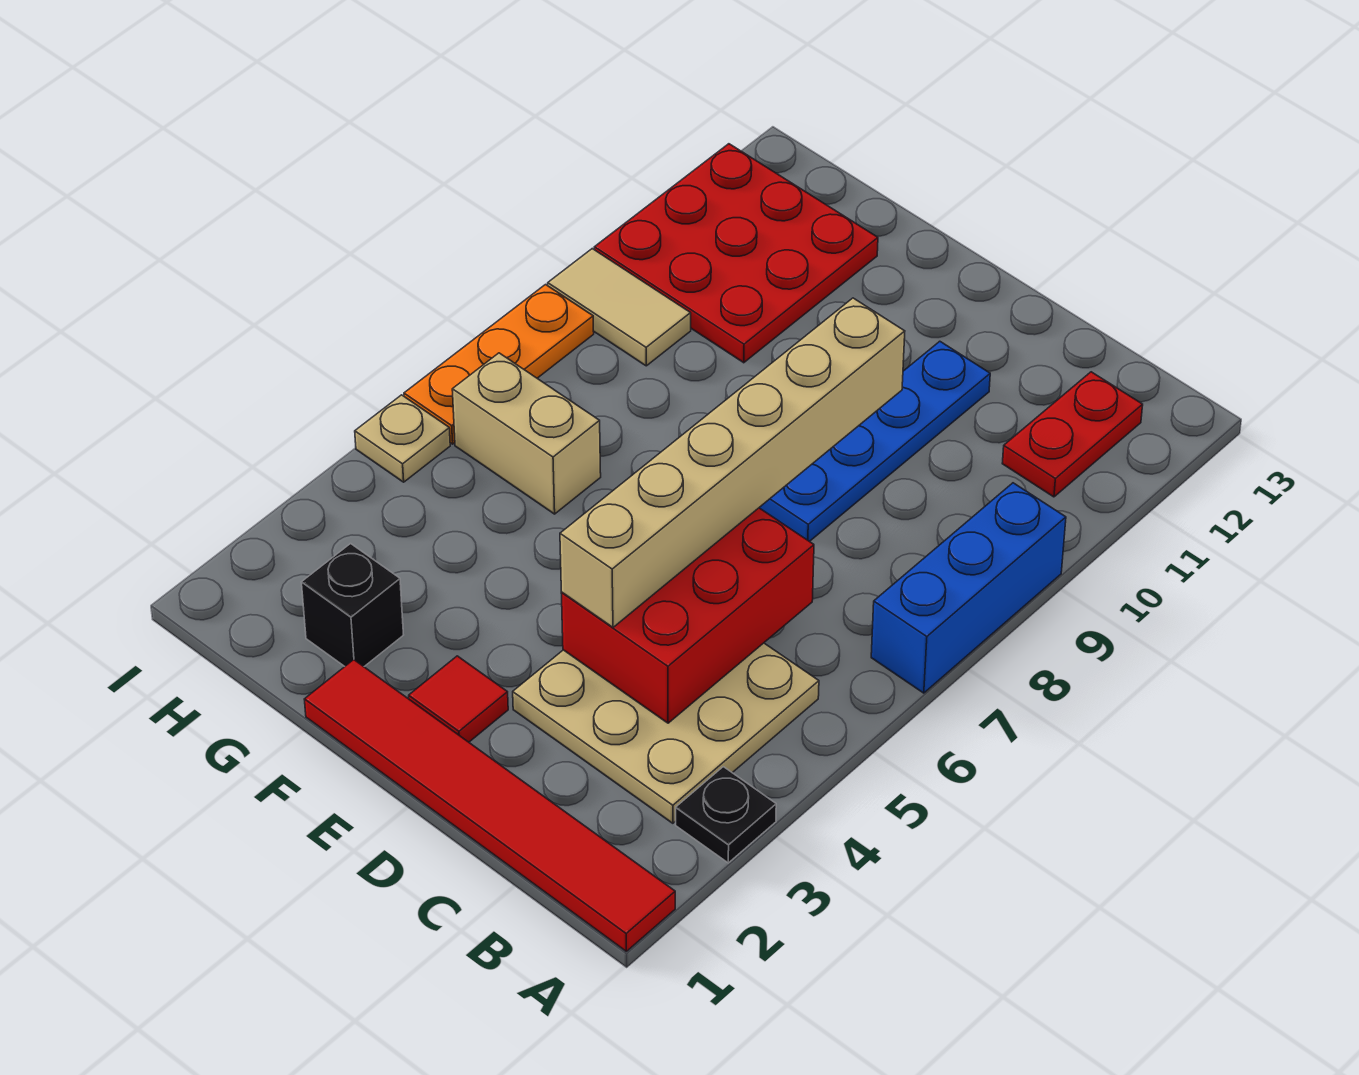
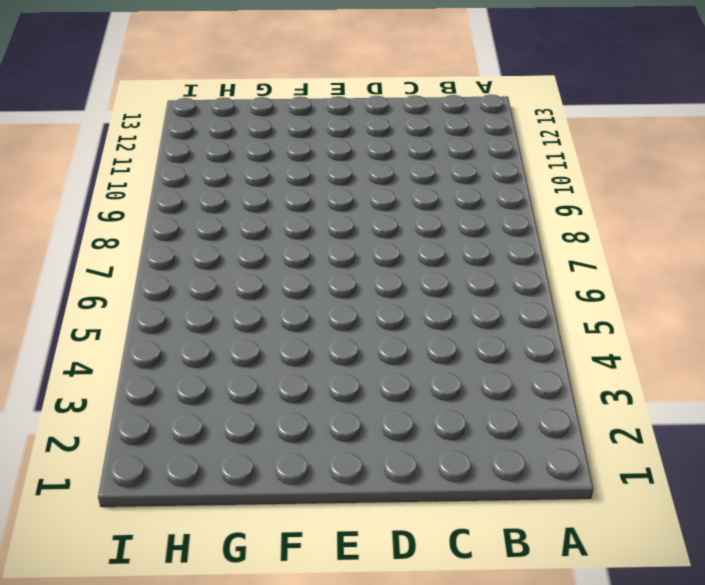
none -> red 1x6 tile [304,660,675,951]
none -> black 1x1 plate [676,767,776,863]
none -> blue 1x3 brick [871,483,1066,693]

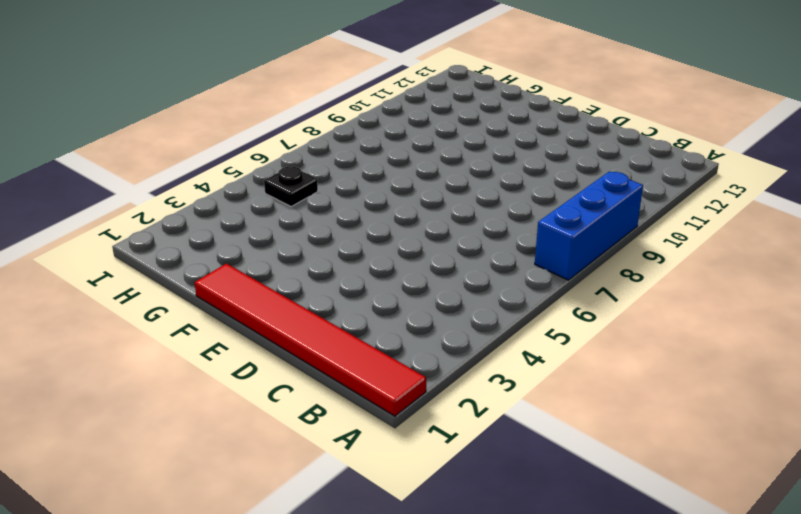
black 1x1 plate [264,166,318,207] -> black 1x1 plate moved to [676,767,776,863]
none -> tan 3x3 plate [513,643,819,823]
none -> red 1x2 plate [1002,372,1143,497]
none -> blue 1x4 plate [759,341,990,542]

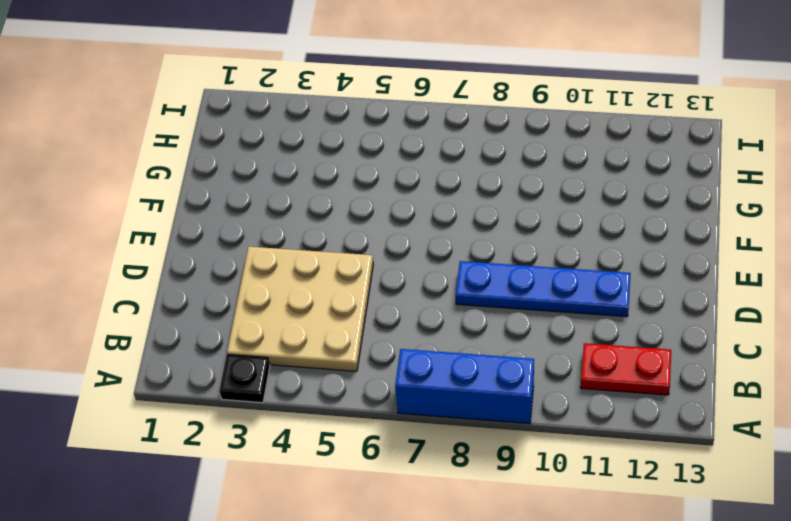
none -> red 1x6 tile [304,660,675,951]
none -> red 1x1 tile [409,656,508,742]
none -> black 1x1 brick [301,544,403,666]

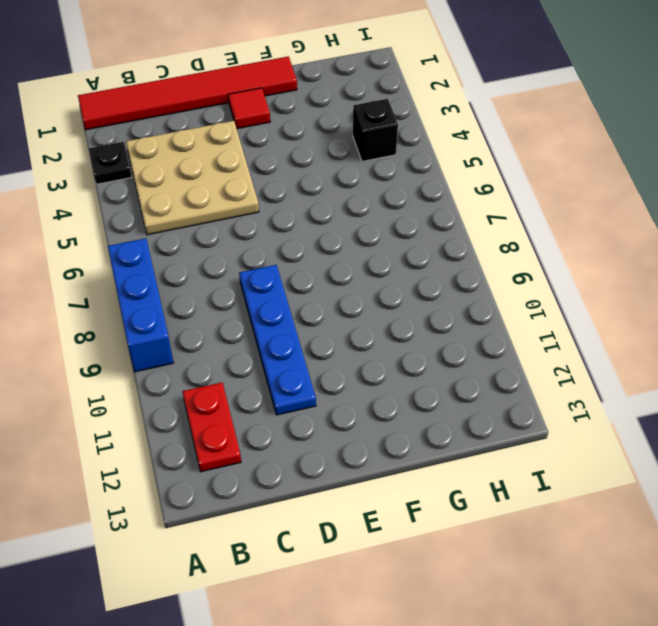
black 1x1 brick [353,99,398,161] -> black 1x1 brick moved to [301,544,403,666]
none -> tan 1x2 brick [452,353,601,514]
none -> red 3x3 plate [594,144,878,363]
none -> tan 1x2 tile [548,249,691,366]

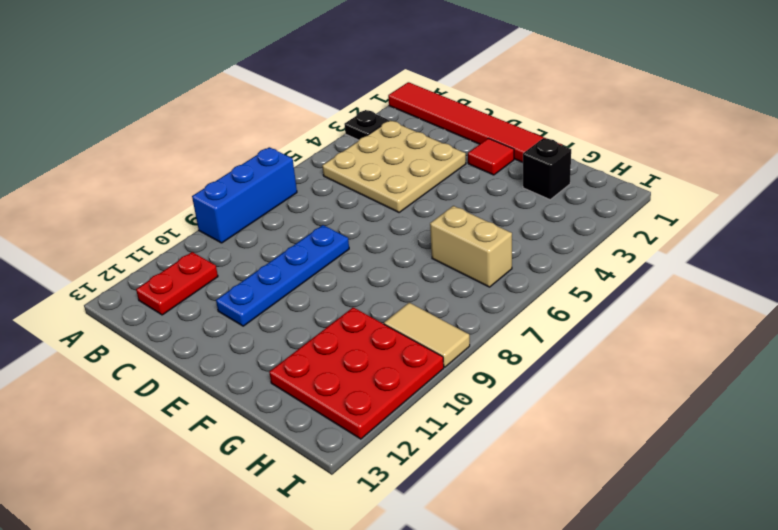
none -> tan 1x1 plate [355,395,450,482]
none -> orange 1x3 plate [404,285,594,444]
none -> red 2x3 brick [561,508,814,723]

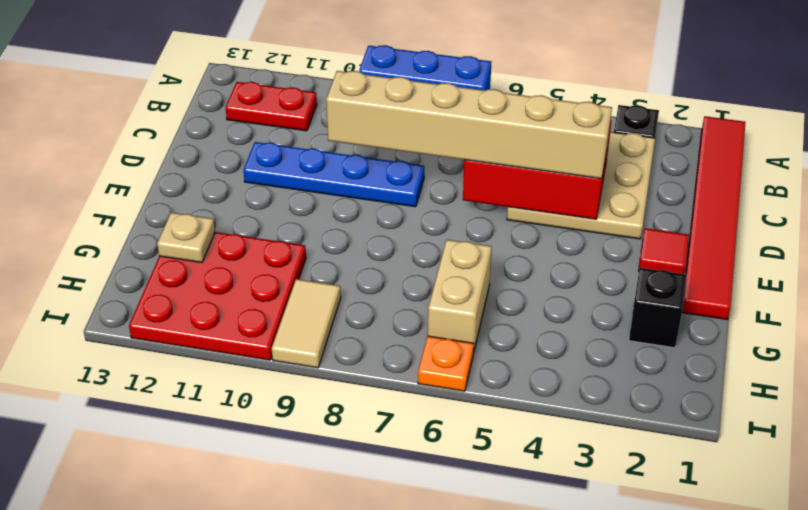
tan 1x1 plate [157,213,215,263] -> tan 1x1 plate moved to [355,395,450,482]
orange 1x1 plate [418,336,474,391] -> orange 1x3 plate [404,285,594,444]

